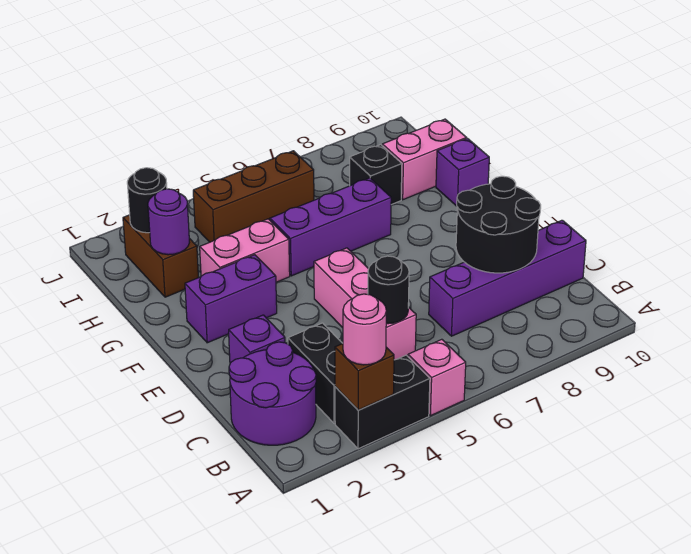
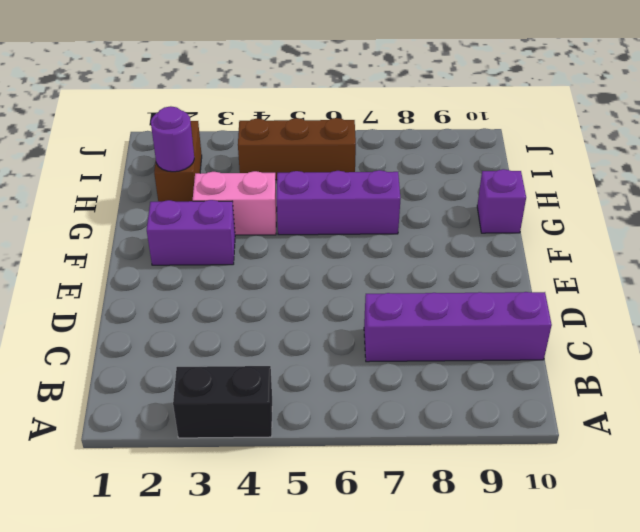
none -> pink 1x1 brick [408,339,466,416]
none -> purple 2x2 round brick [229,342,316,445]
none -> black 1x2 brick [288,323,342,423]

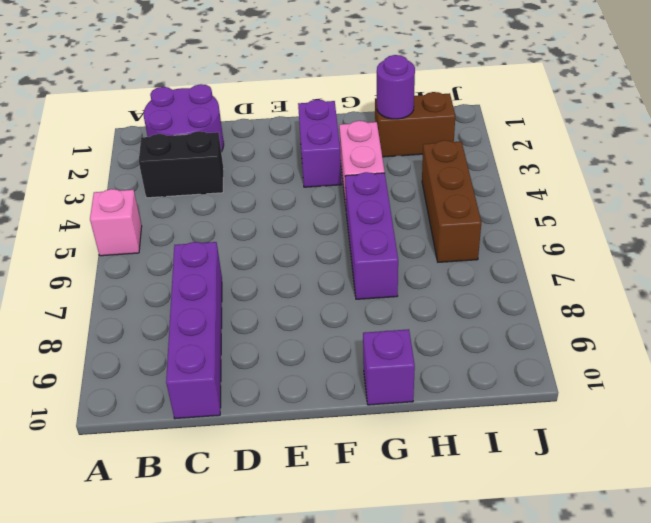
none -> black 1x2 brick [335,355,430,449]
none -> pink 1x3 brick [314,248,416,360]
none -> purple 1x1 brick [229,315,285,363]

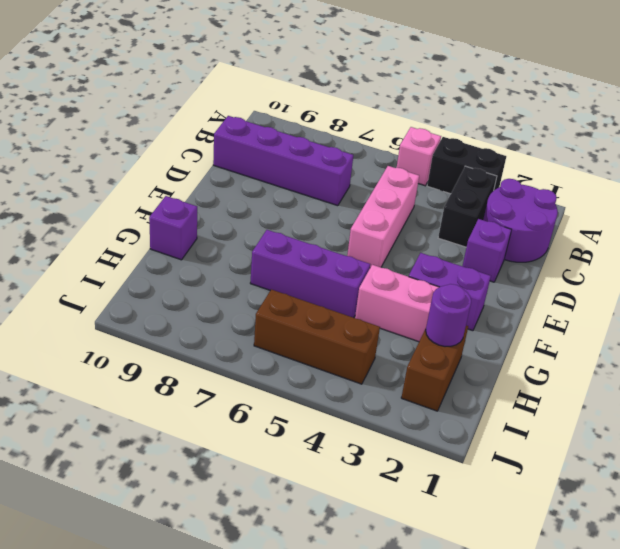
none -> black 1x1 brick [350,145,402,205]
none -> pink 1x2 brick [382,119,466,200]
none -> brown 1x1 brick [335,343,394,410]

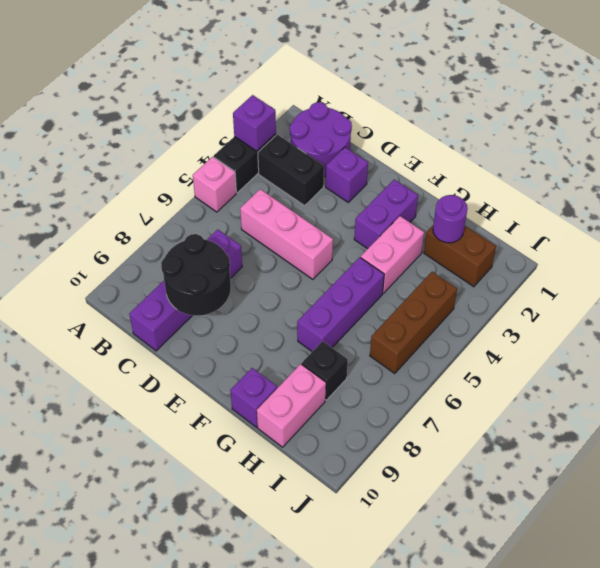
purple 1x1 brick [233,95,276,151] -> brown 1x1 brick [335,343,394,410]
none -> black 1x1 round brick [368,256,409,324]
none -> black 1x1 round brick [127,168,167,233]
none -> pink 1x1 round brick [343,294,386,365]

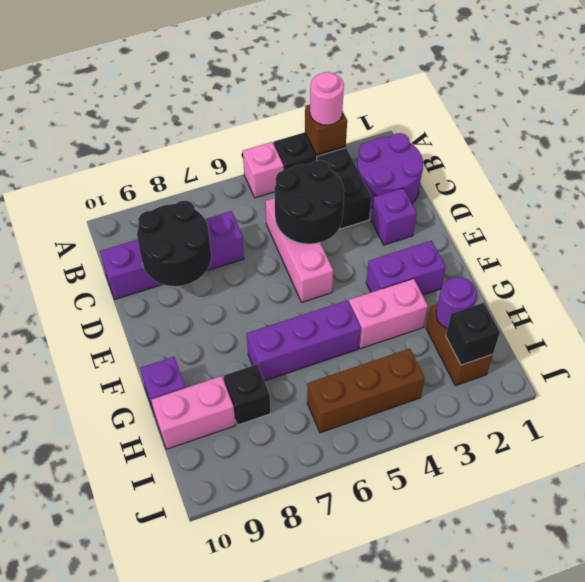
black 2x2 round brick [274,160,344,244] -> black 1x1 round brick [368,256,409,324]
black 1x1 brick [446,303,500,365] -> black 1x1 round brick [127,168,167,233]

